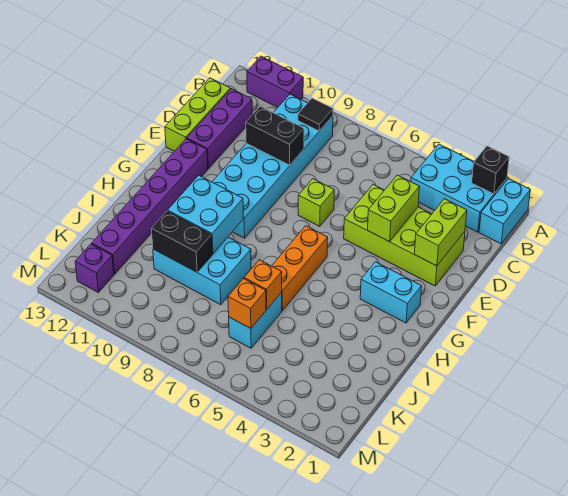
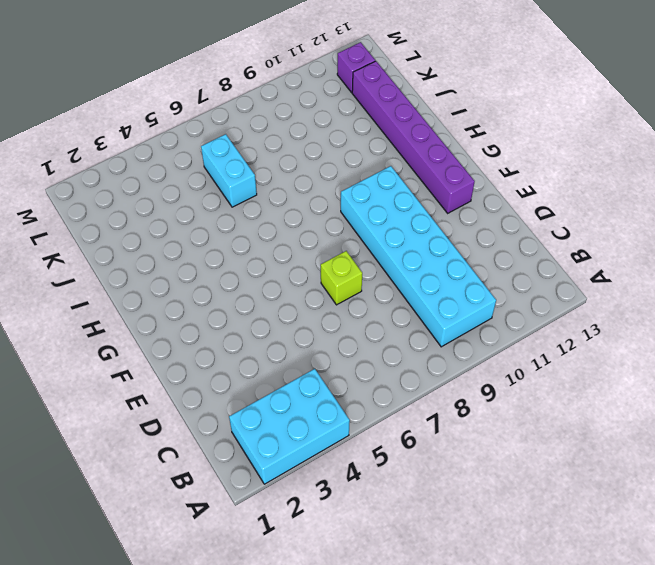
none -> cyan 1x2 brick [479,178,530,244]
none -> purple 1x2 brick [247,56,303,107]
none -> purple 1x3 brick [187,89,252,169]

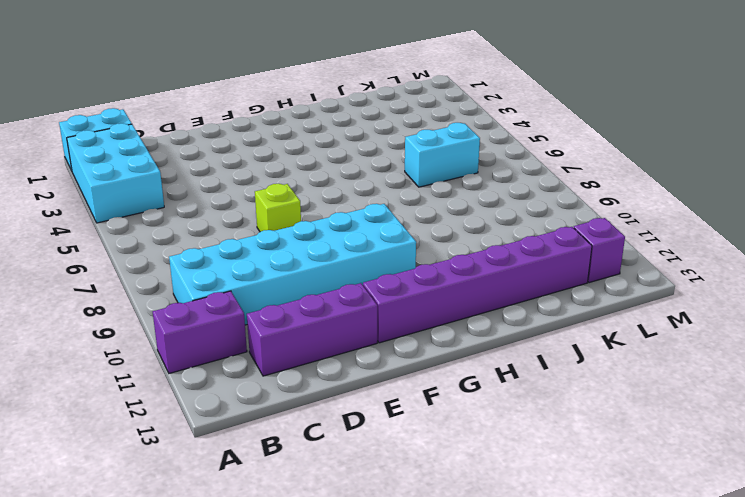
purple 1x2 brick [153,291,247,373] -> purple 1x2 brick turned to [247,56,303,107]
none -> lime 1x3 brick [165,78,230,151]
none -> lime 2x4 brick [344,184,465,286]
none -> cyan 1x2 brick [360,262,422,323]

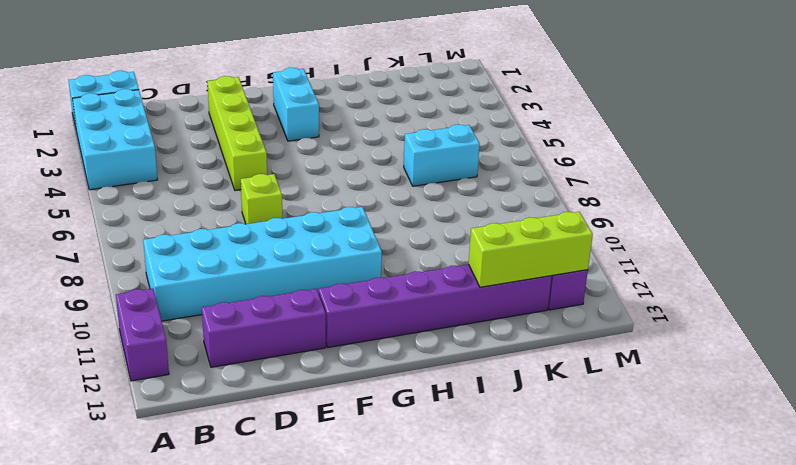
lime 1x4 brick [207,76,267,190] -> lime 2x4 brick [344,184,465,286]
lime 1x3 brick [469,212,593,287] -> lime 1x3 brick moved to [165,78,230,151]
none -> orange 1x3 brick [272,226,328,311]
none -> cyan 2x3 brick [153,237,251,305]
none -> black 1x1 brick [472,146,509,194]

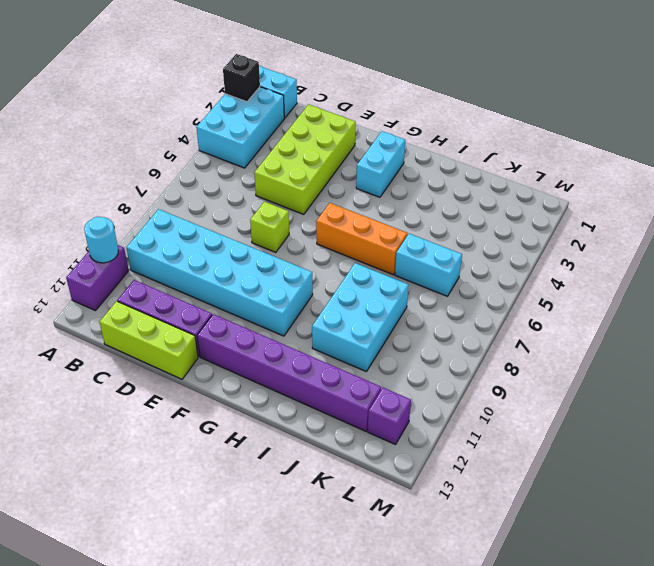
cyan 1x1 round brick [84,217,119,263] -> none
none -> black 1x1 tile [298,98,333,131]
none -> lime 1x2 brick [414,199,467,266]
none -> lime 1x2 brick [368,175,419,242]

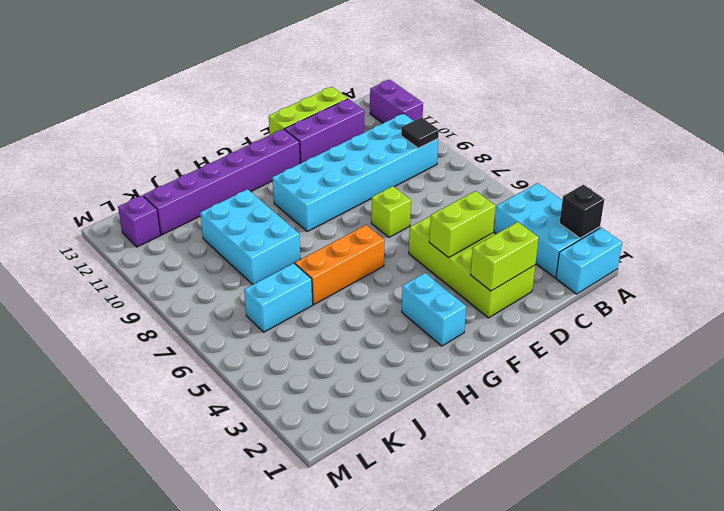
none -> black 1x2 brick [246,106,304,165]
none -> cyan 2x2 brick [168,175,243,254]
none -> orange 1x1 brick [244,260,282,310]

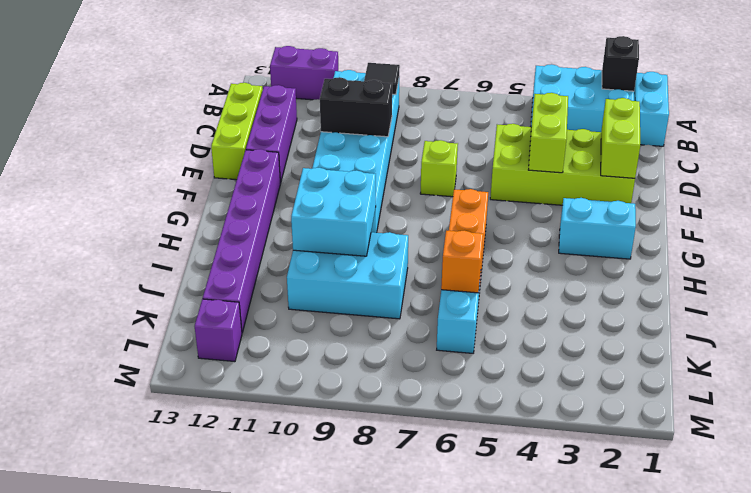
none -> black 1x2 brick [151,211,212,272]
none -> orange 1x1 brick [228,278,266,329]

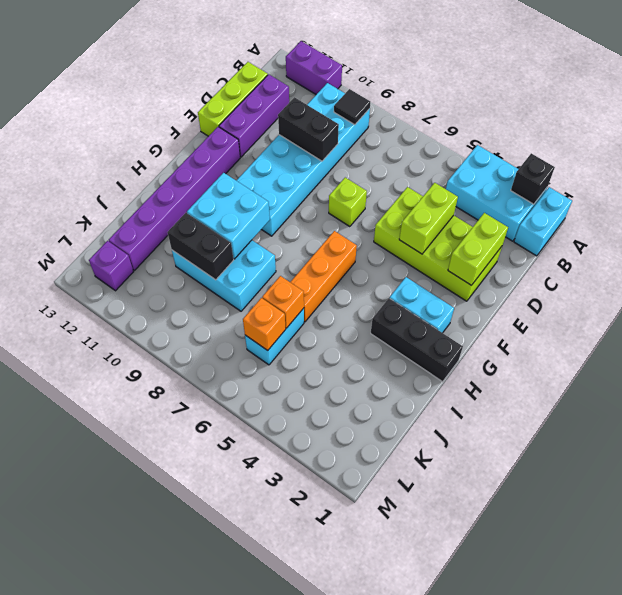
black 1x3 brick [371,298,463,382] -> none

